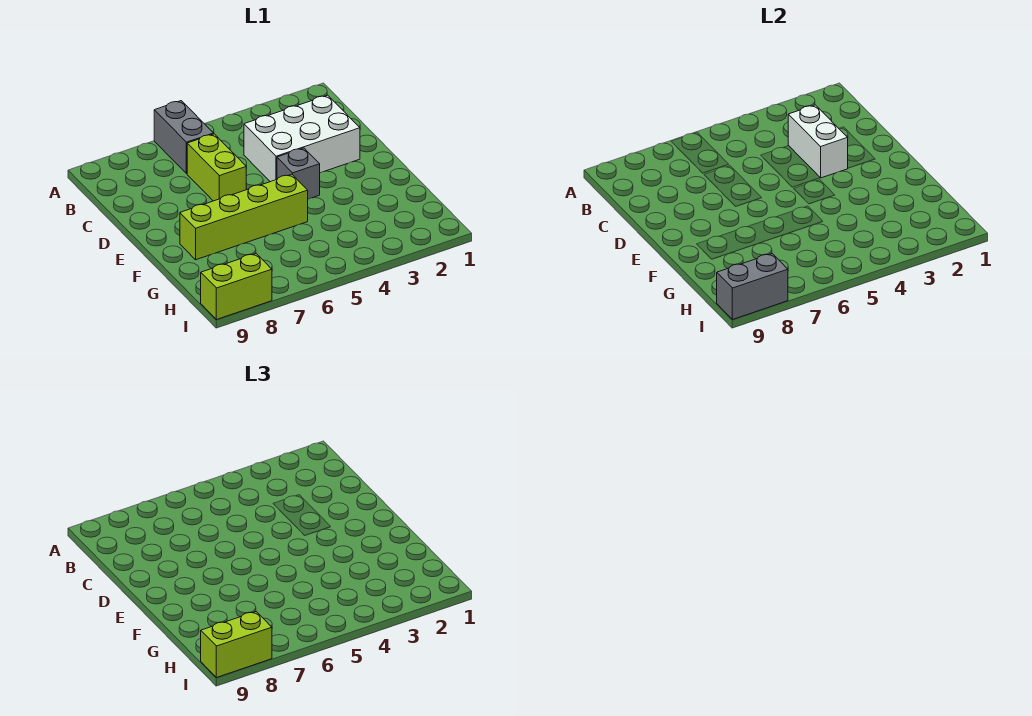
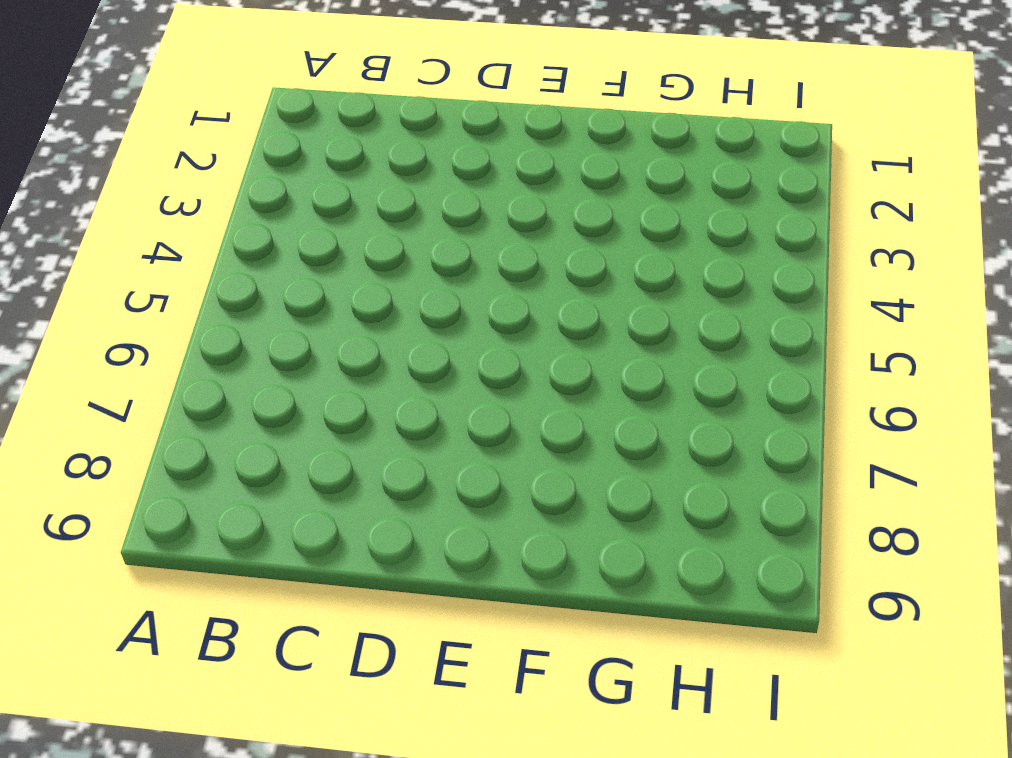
none -> grey 1x2 brick [154,101,213,174]
none -> white 2x3 brick [244,95,360,182]

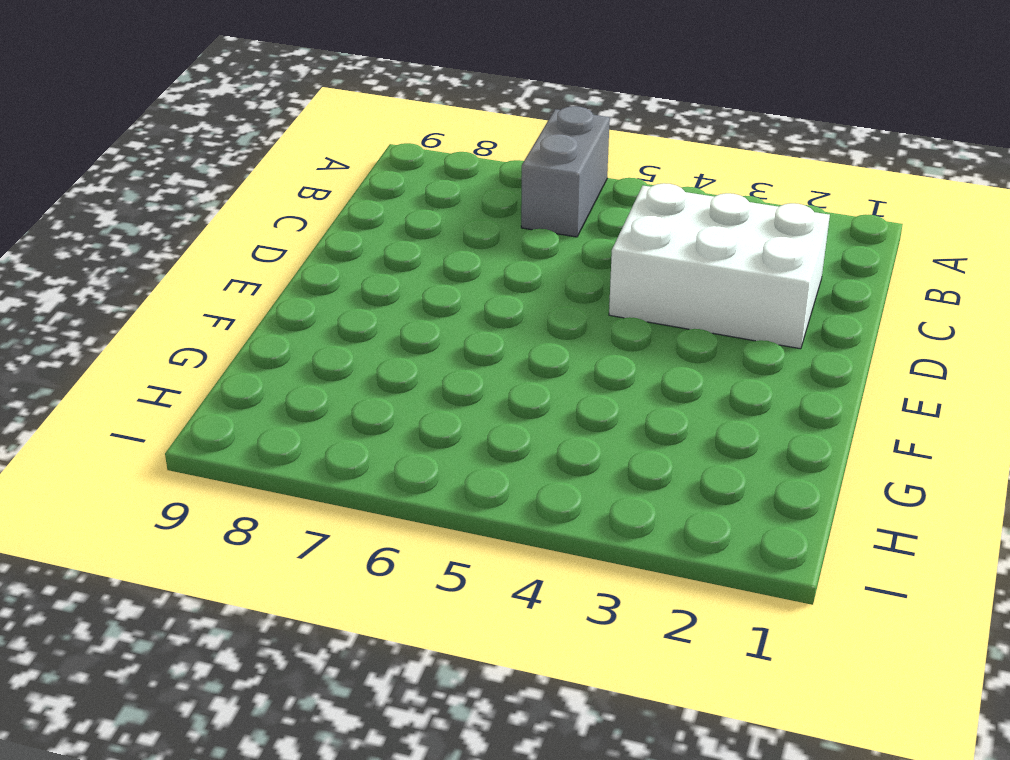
none -> lime 1x2 brick [187,134,246,201]
none -> grey 1x1 brick [277,148,320,199]

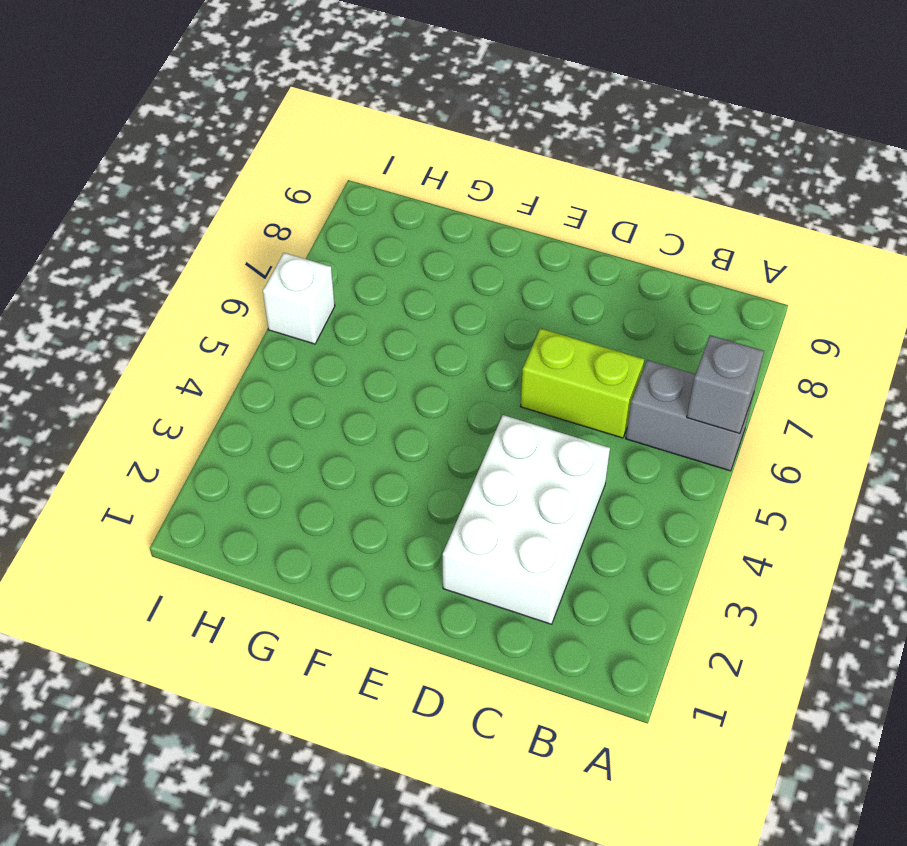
grey 1x1 brick [687,335,764,434] -> grey 1x1 brick moved to [277,148,320,199]
white 1x1 brick [263,253,335,344] -> none
none -> lime 1x4 brick [180,174,308,260]
none -> lime 1x2 brick [201,254,272,320]

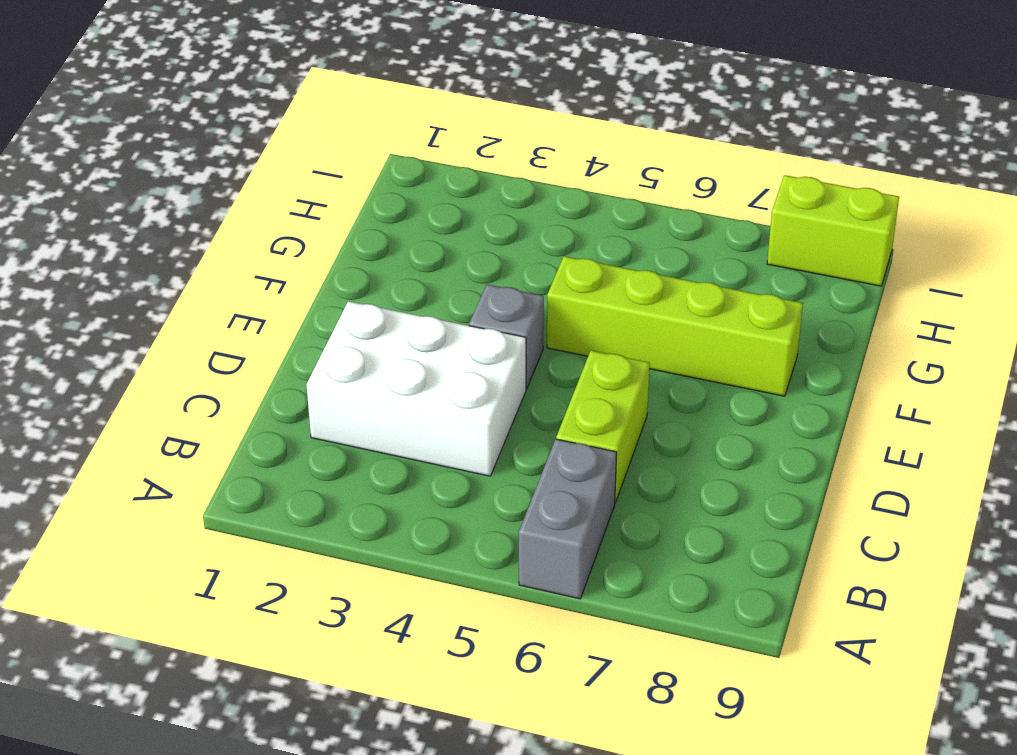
none -> white 1x2 brick [788,105,848,178]
none -> grey 1x2 brick [717,254,788,320]

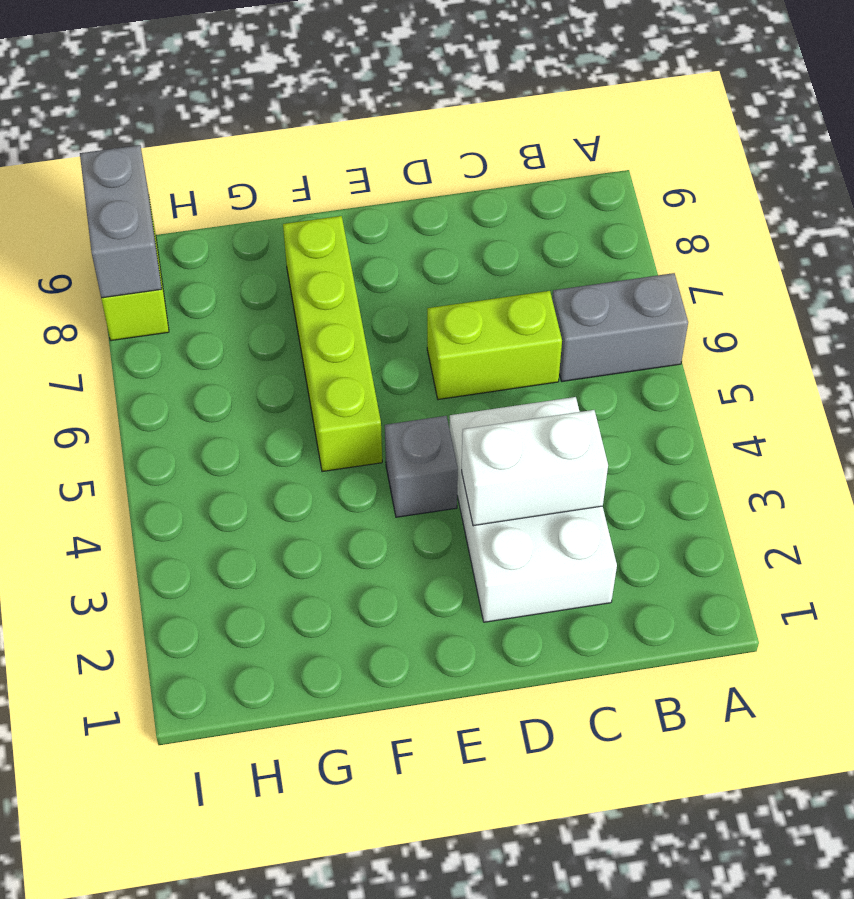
none -> lime 1x2 brick [201,612,272,678]

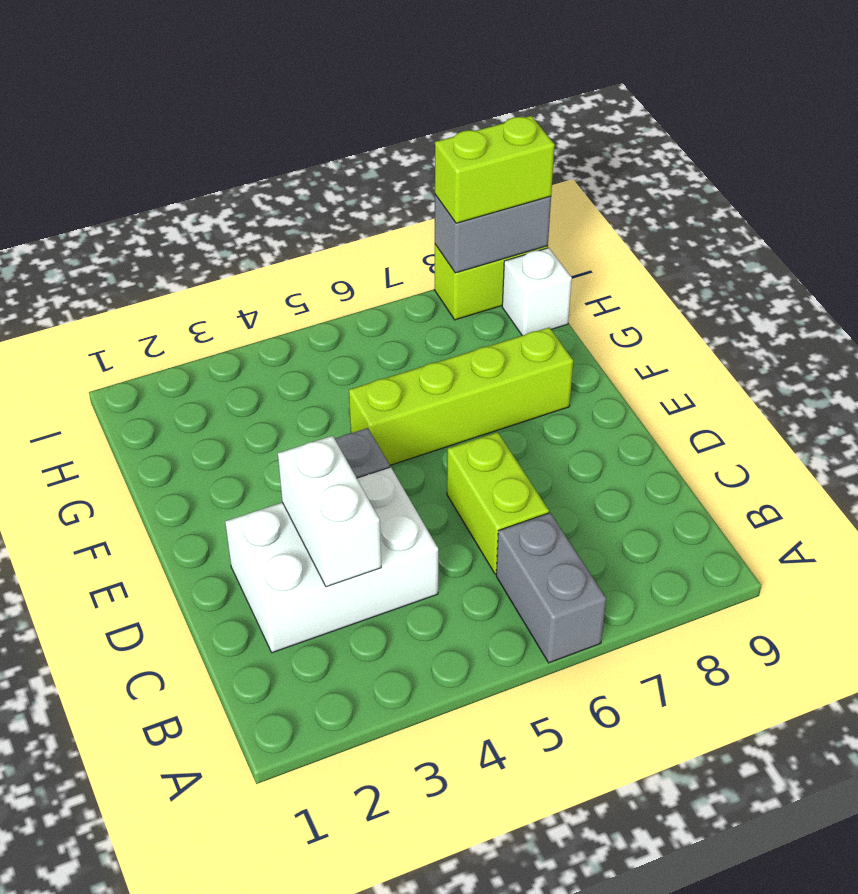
white 1x1 brick [502,248,572,336] -> none

